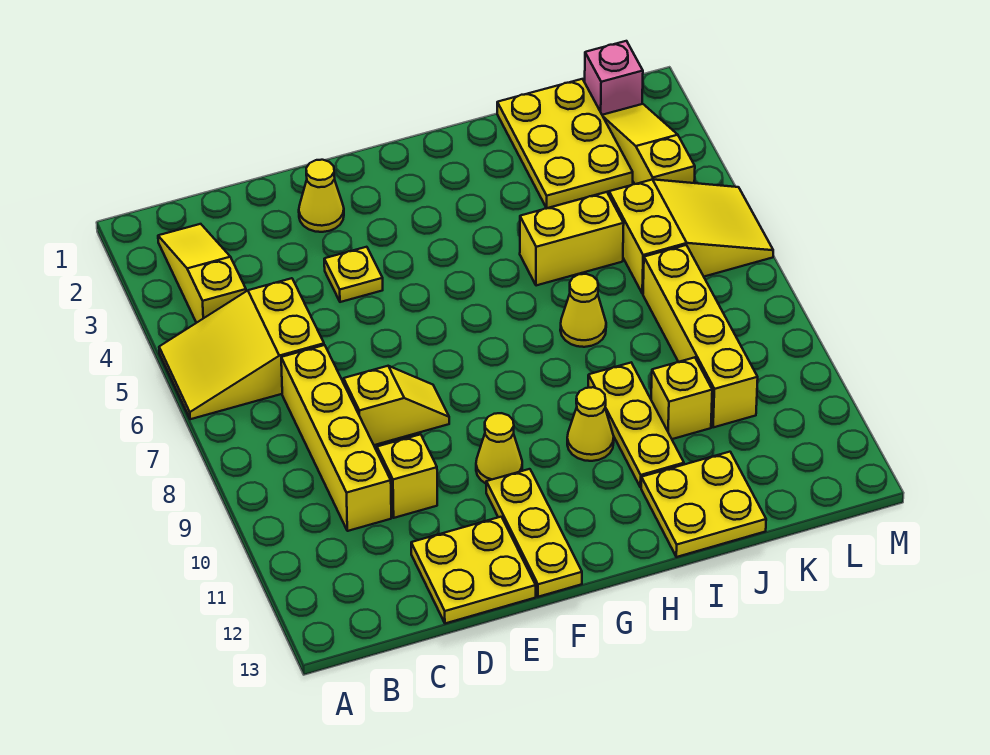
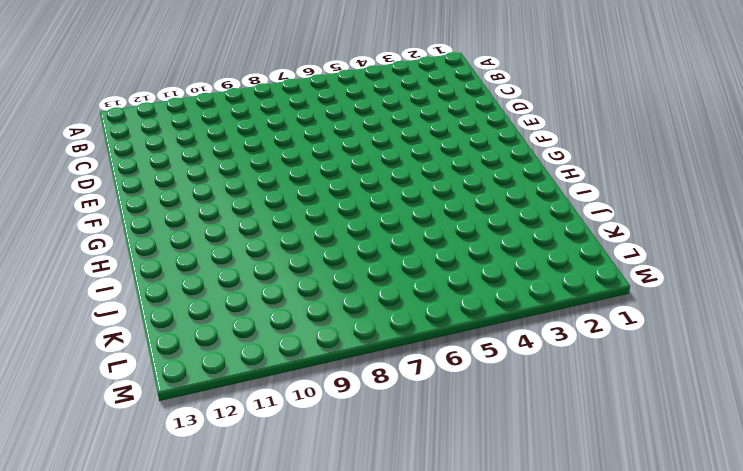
none -> yellow 2x3 slope [159,278,324,419]
none -> yellow 1x3 slope [158,224,246,323]
none -> yellow 1x4 brick [281,345,391,531]

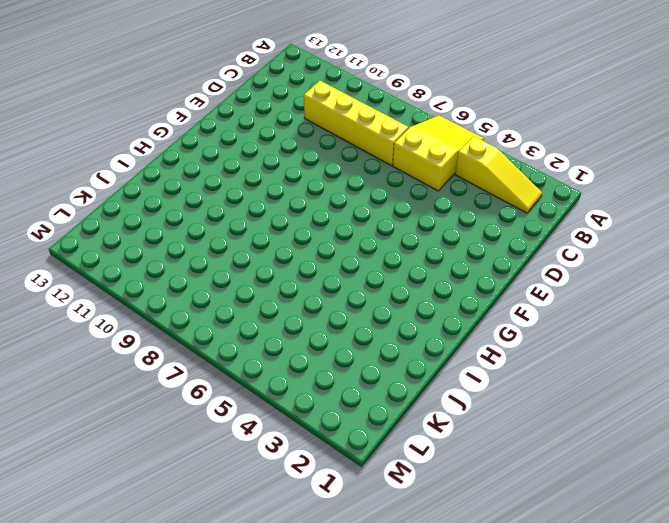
none -> yellow 1x2 slope [344,366,449,445]
none -> yellow 1x1 brick [377,434,437,518]
none -> yellow 2x2 plate [411,517,536,624]

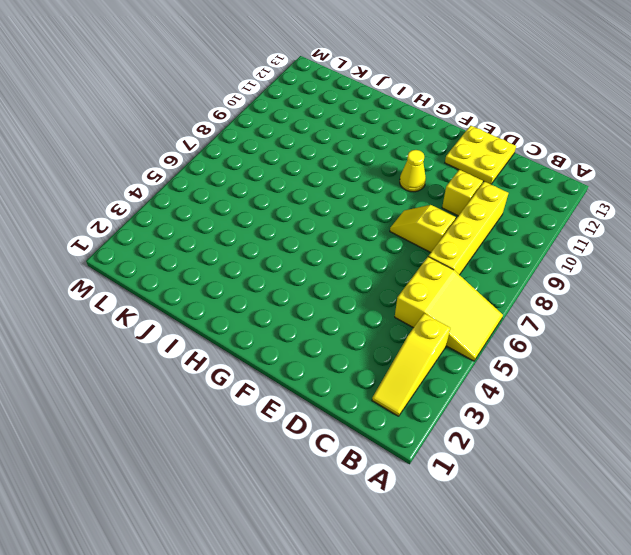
none -> yellow 1x1 cone [299,160,344,232]
none -> yellow 1x1 plate [324,247,383,302]
none -> yellow 1x3 plate [486,469,582,597]

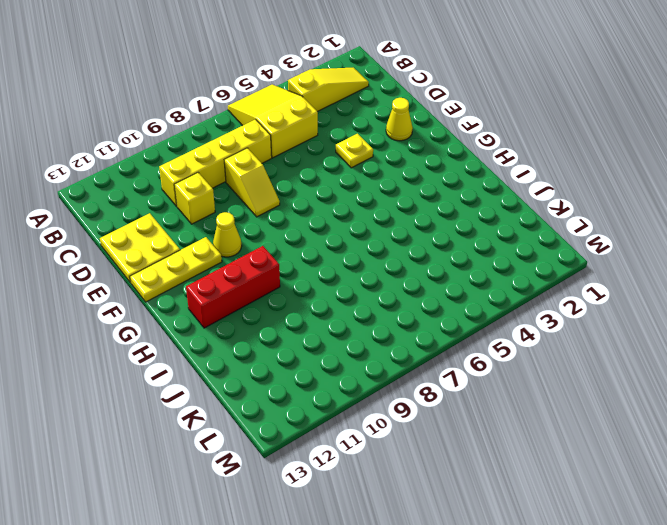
red 1x3 brick [186,246,280,328] -> yellow 1x1 cone [567,387,614,461]
none -> yellow 1x2 brick [520,192,624,286]
none -> yellow 1x1 cone [560,274,606,347]
none -> yellow 1x3 plate [588,363,684,487]

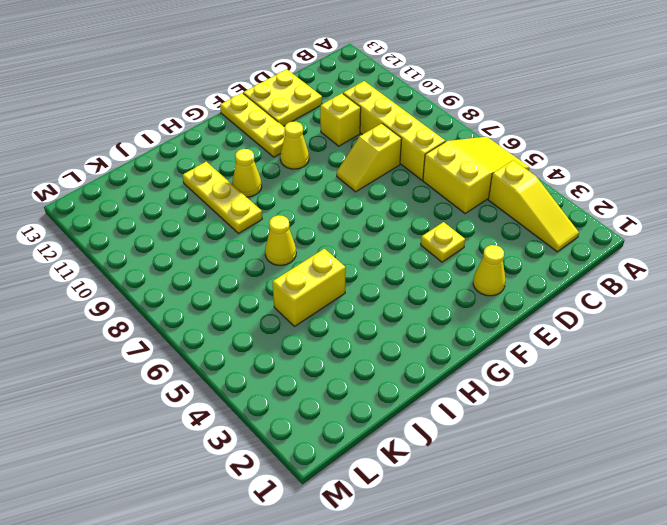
none -> yellow 2x2 plate [641,452,766,557]
none -> yellow 2x3 plate [497,79,633,208]
none -> yellow 1x1 brick [651,357,712,439]

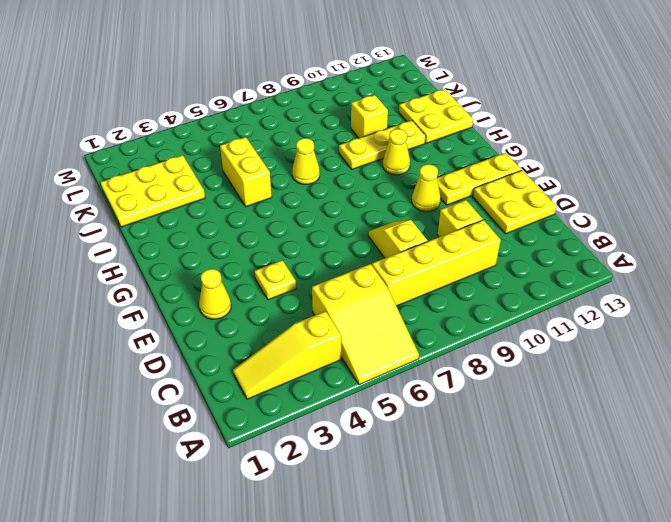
none -> yellow 2x3 slope [609,179,773,294]
none -> yellow 1x4 brick [643,245,758,427]
none -> pink 1x1 brick [585,41,643,115]

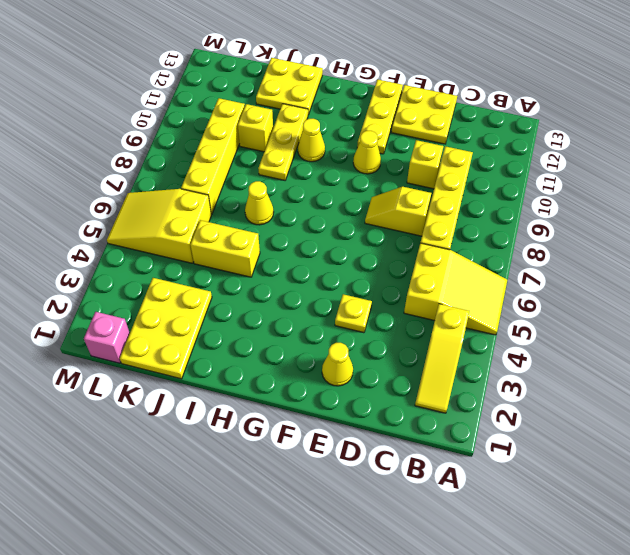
none -> yellow 1x3 slope [602,104,695,184]

